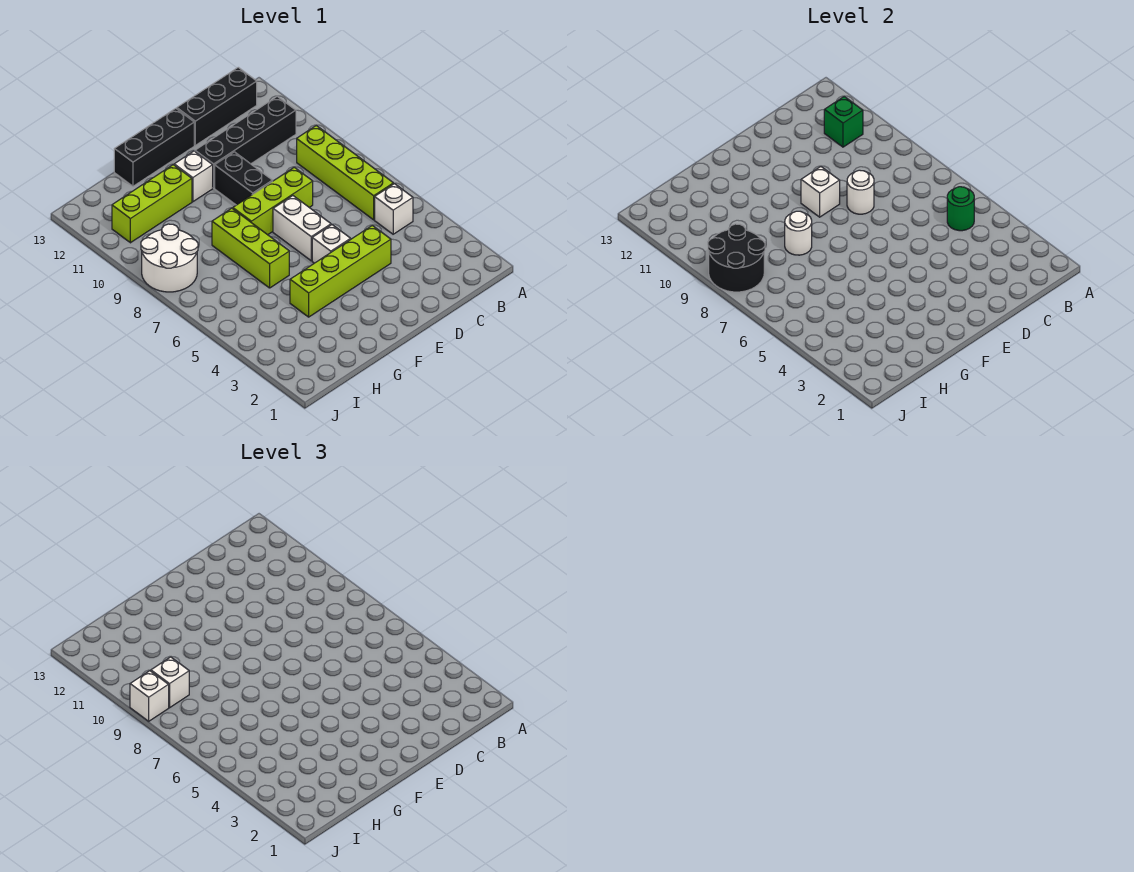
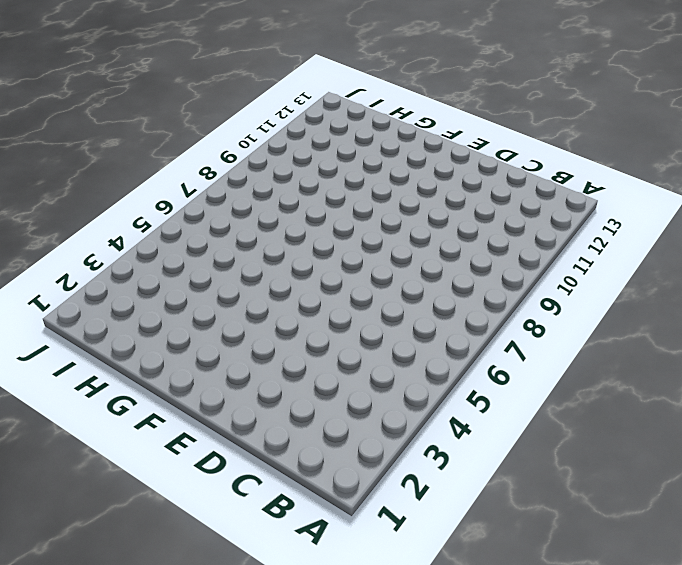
none -> white 1x1 brick [375,184,413,234]
none -> lime 1x4 brick [297,126,393,220]
none -> black 1x4 brick [195,97,296,188]

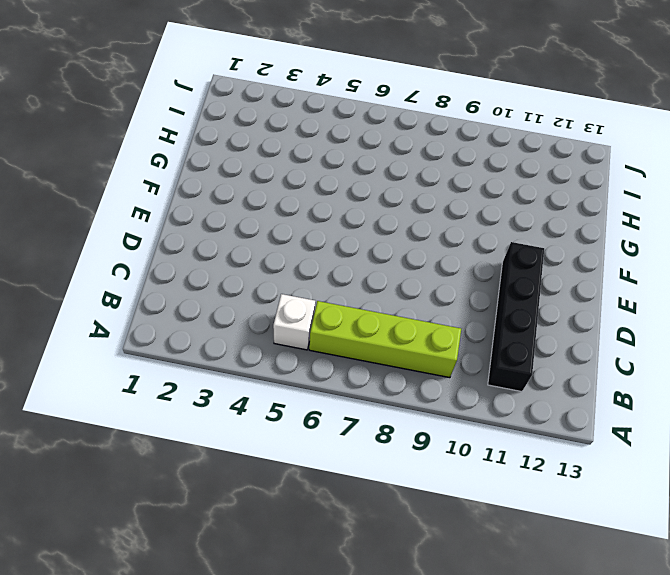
none -> black 1x3 brick [177,67,257,145]
none -> lime 1x4 brick [290,225,391,317]
none -> lime 1x3 brick [233,167,313,235]

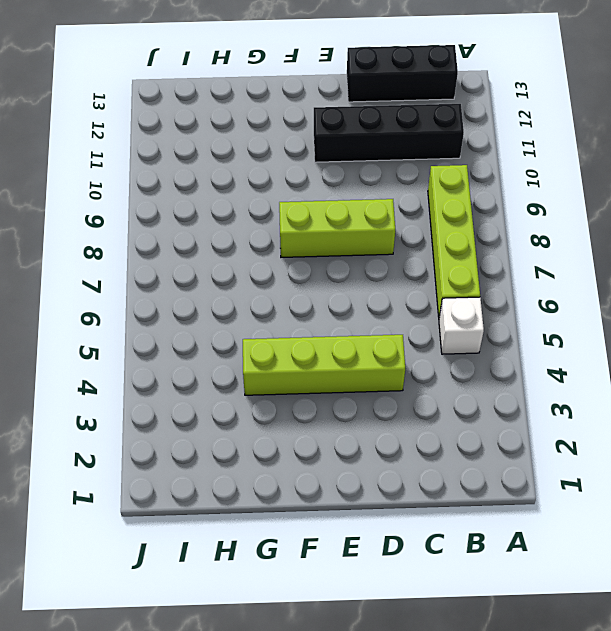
none -> white 1x1 brick [312,225,351,263]
none -> white 1x2 brick [273,196,331,261]
none -> black 1x2 brick [215,152,273,205]

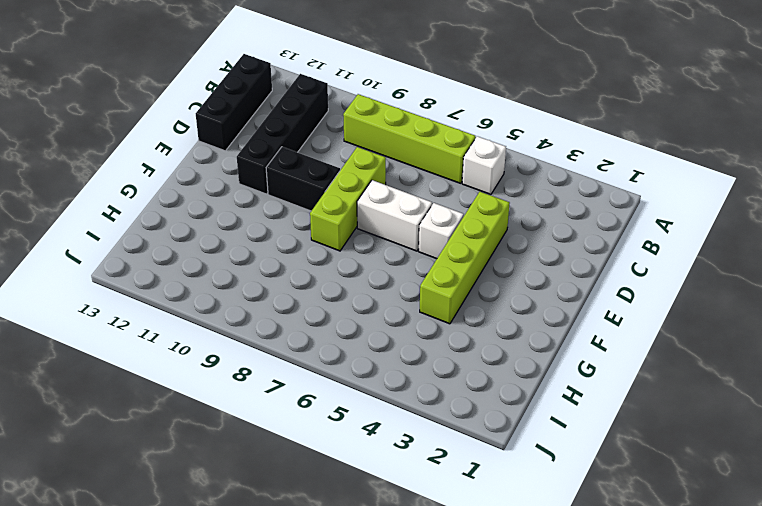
none -> black 1x3 brick [114,108,194,186]
none -> white 1x1 brick [174,151,213,202]
none -> lime 1x3 brick [212,208,289,288]

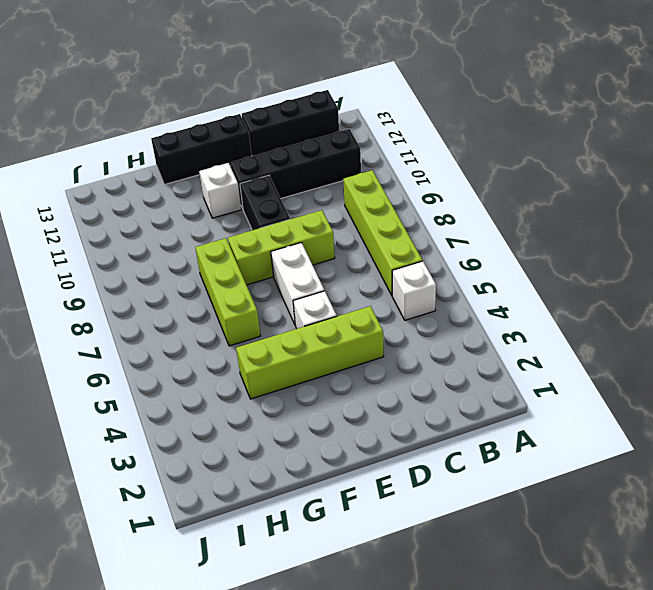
none -> lime 1x3 brick [112,165,192,243]
none -> white 2x2 round brick [141,224,198,292]
none -> green 1x1 round brick [947,187,974,231]

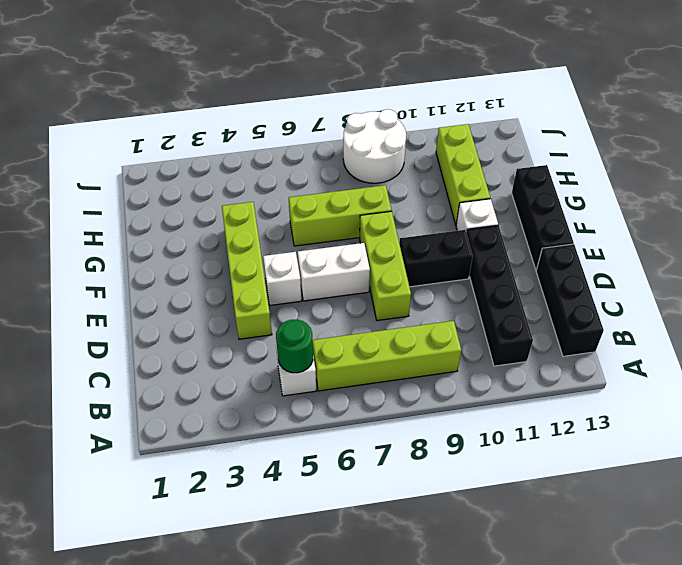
none -> green 1x1 brick [824,97,863,147]
none -> white 1x1 round brick [847,170,874,214]
none -> white 1x1 brick [801,167,840,217]

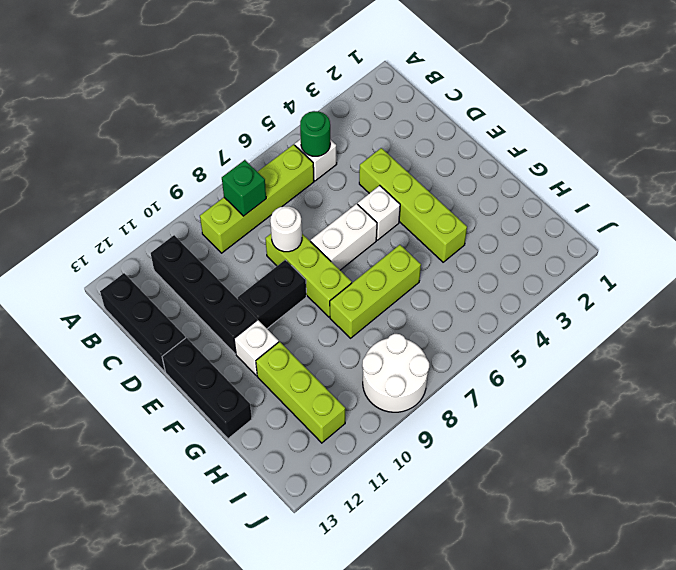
green 1x1 brick [222,160,266,216] -> green 1x1 brick moved to [824,97,863,147]
none -> white 1x1 brick [801,167,840,217]
none -> white 1x1 round brick [785,211,812,255]
none -> black 2x2 round brick [708,224,765,292]

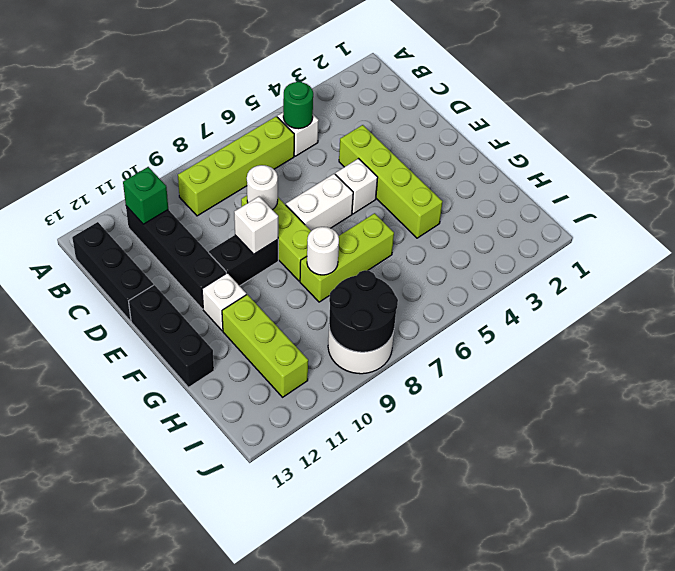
none -> white 1x1 brick [151,657,189,708]
none -> white 1x1 brick [130,671,169,721]

